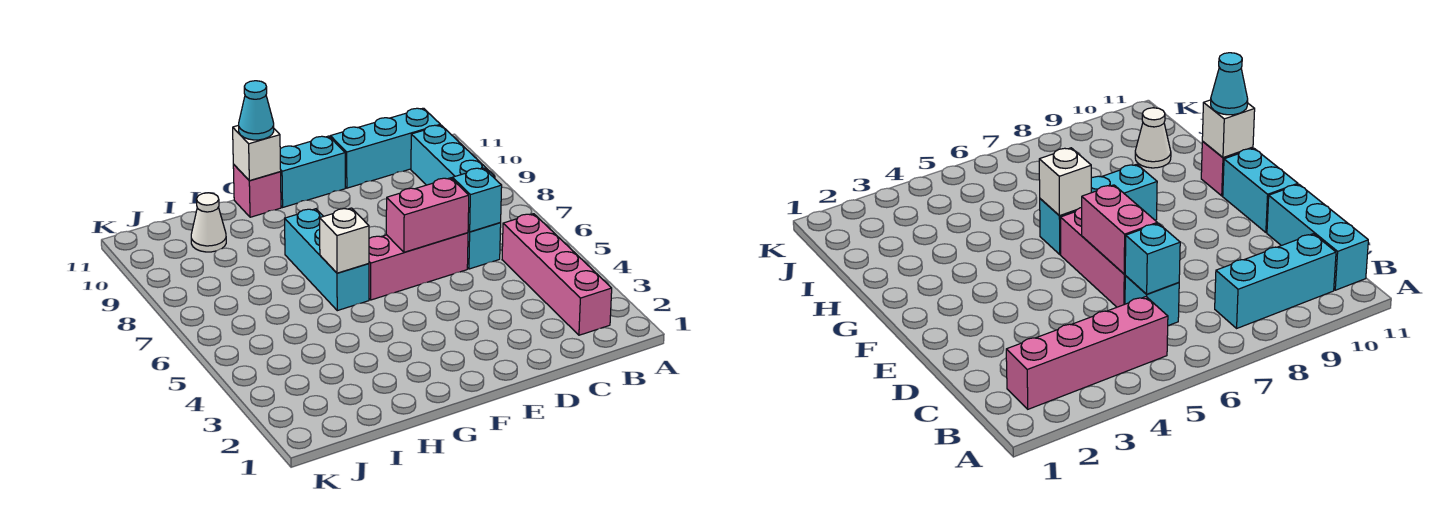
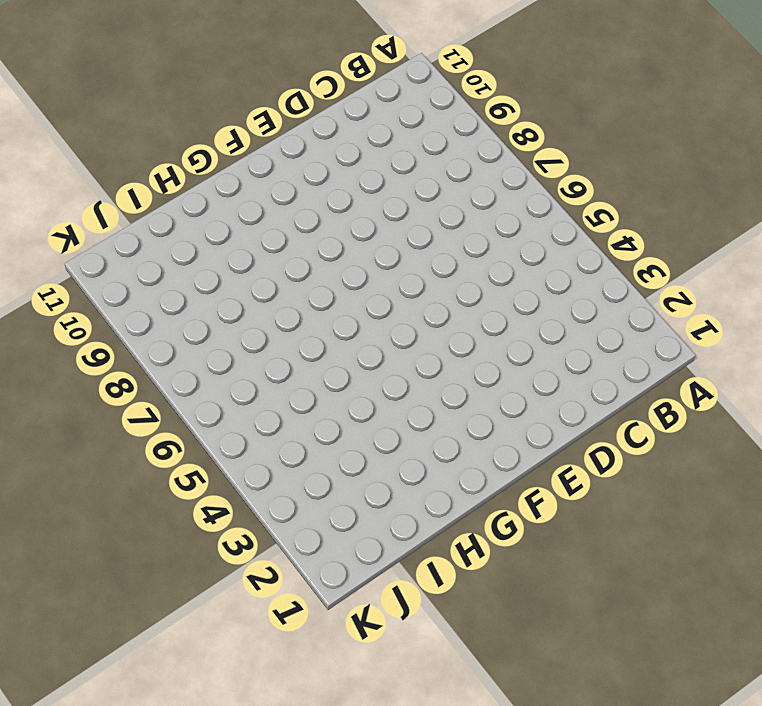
none -> pink 1x4 brick [502,214,612,335]
none -> cyan 1x3 brick [411,125,495,185]
none -> cyan 1x3 brick [330,108,440,188]

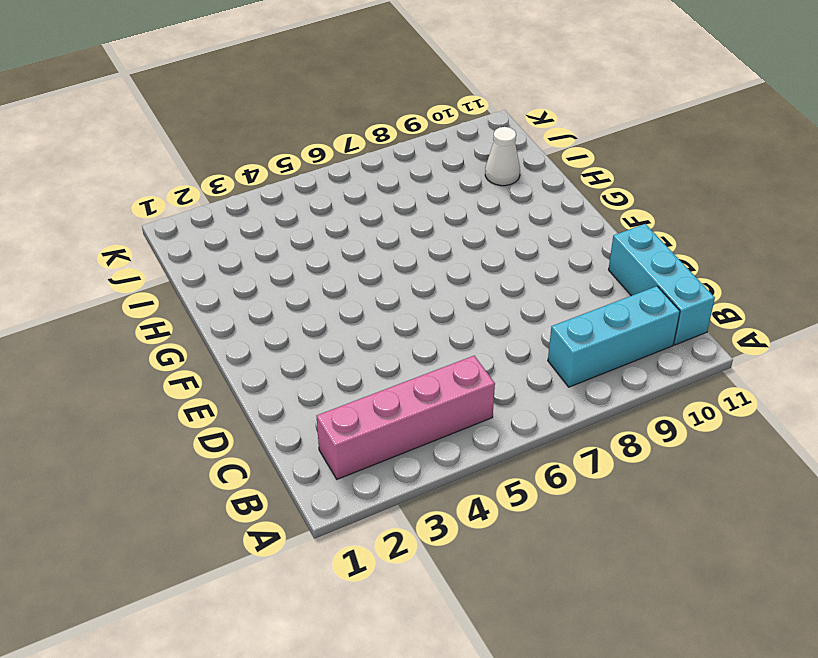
none -> cyan 1x1 brick [467,223,501,269]
none -> pink 1x3 brick [369,233,468,300]
none -> cyan 1x2 brick [280,136,345,207]

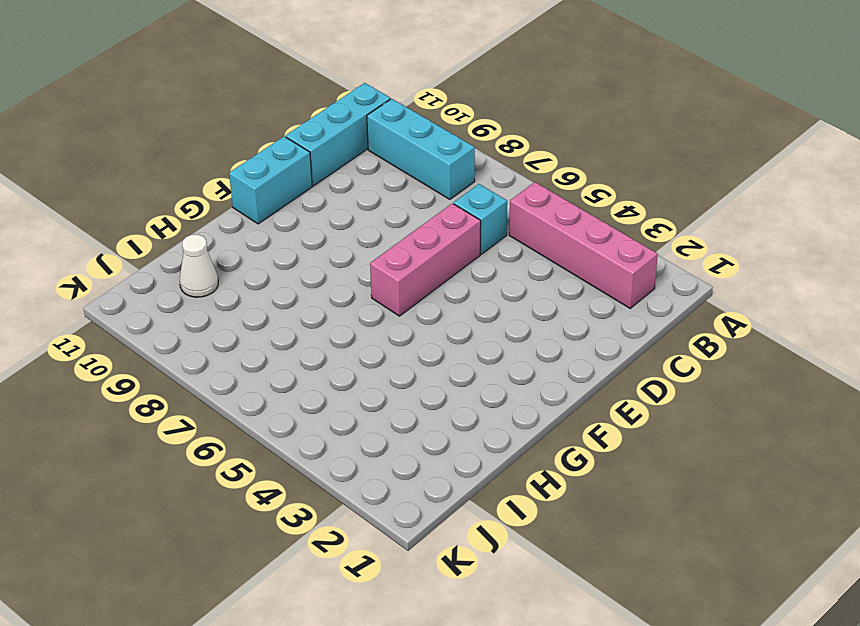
none -> cyan 1x3 brick [285,209,369,311]
none -> pink 1x1 brick [233,164,281,217]
none -> cyan 1x1 brick [452,168,502,232]

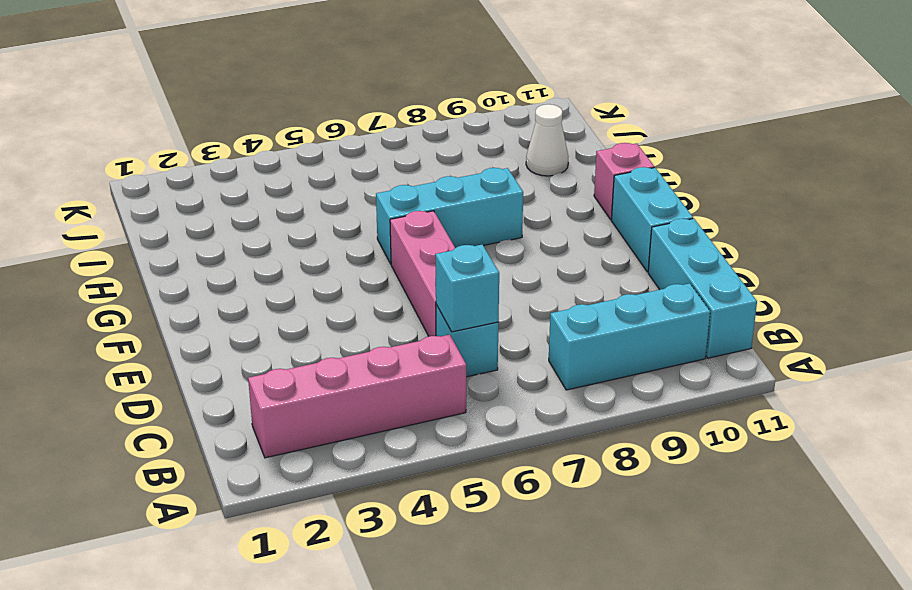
none -> pink 1x2 brick [386,178,469,252]
none -> white 1x1 brick [320,208,369,273]
none -> white 1x1 brick [233,125,281,181]

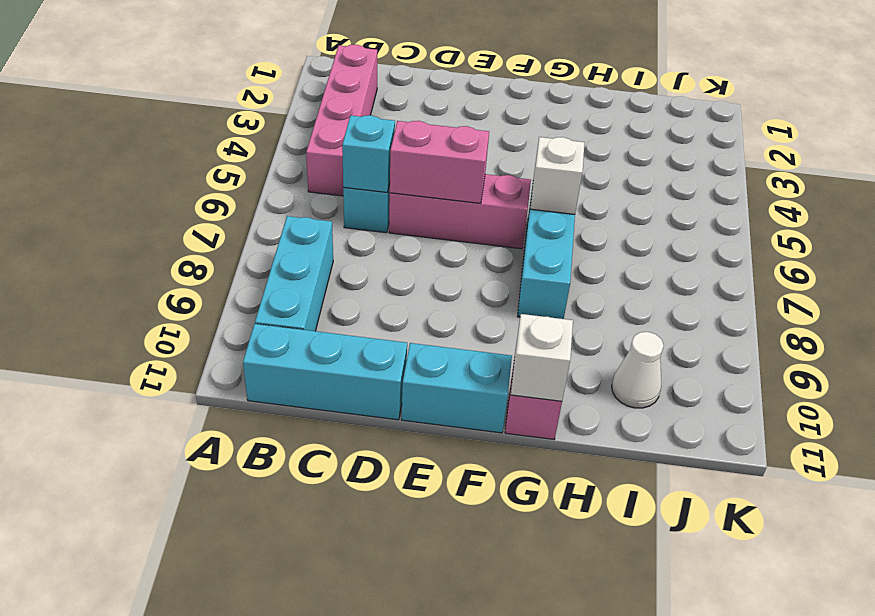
none -> cyan 1x1 cone [239,81,274,140]

